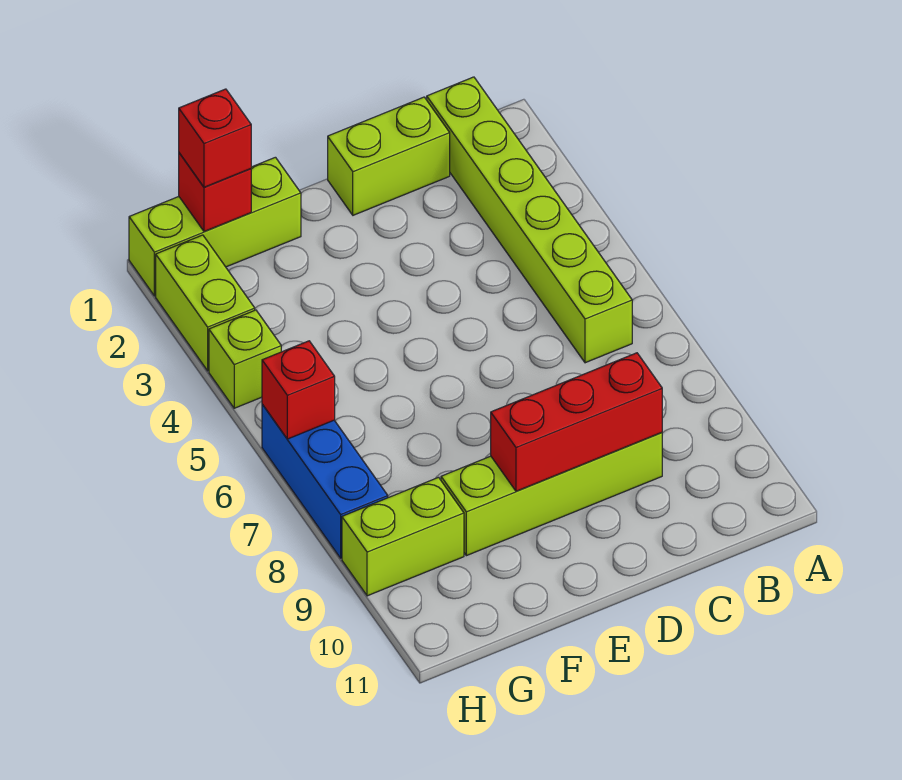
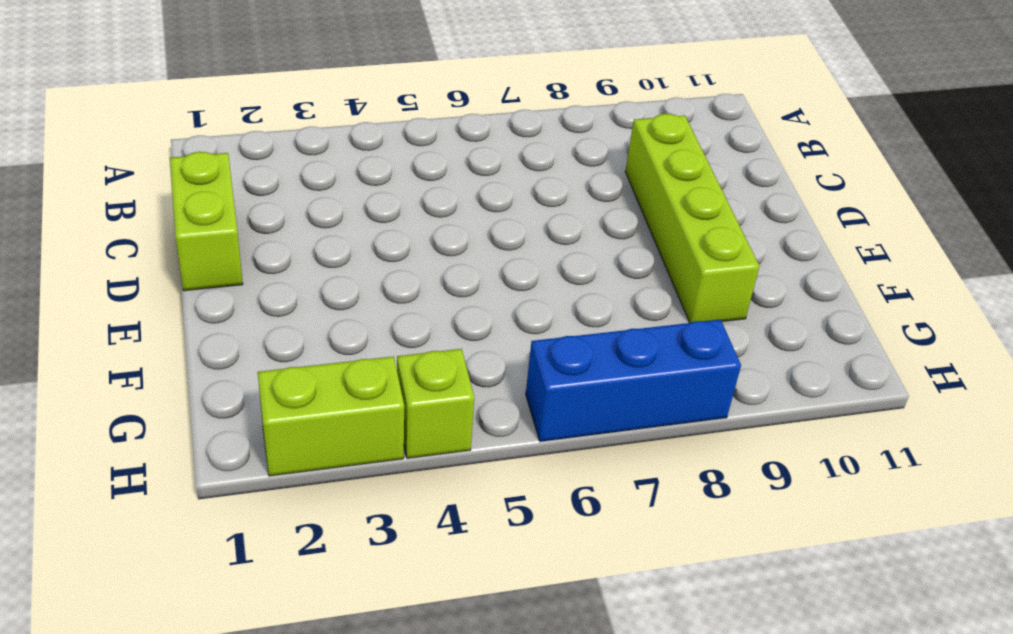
none -> lime 1x6 brick [427,77,632,363]
none -> lime 1x3 brick [129,157,301,296]
none -> lime 1x2 brick [342,477,464,596]

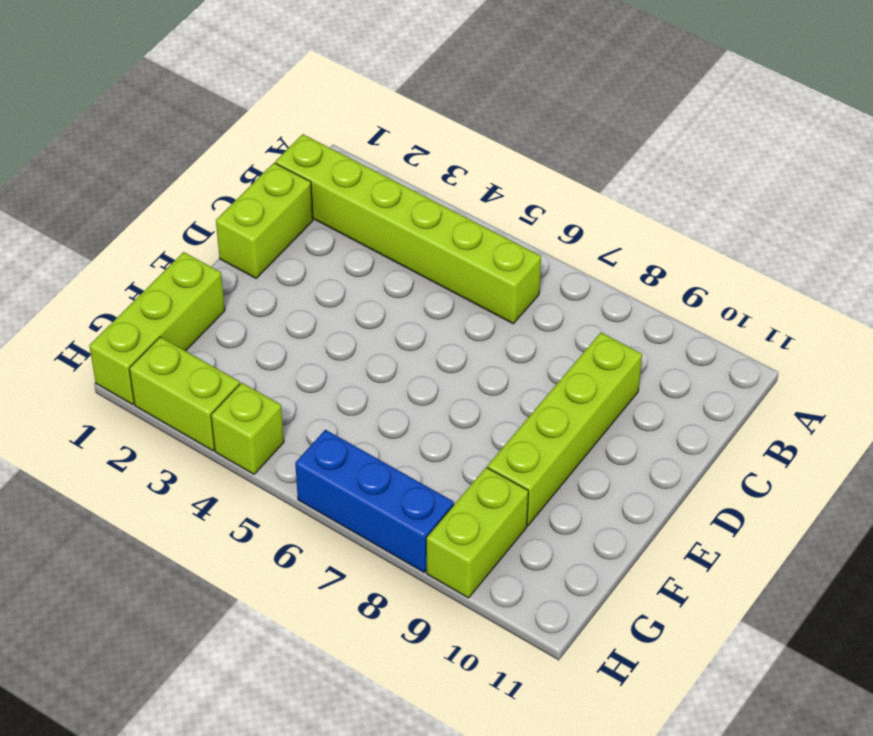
none -> red 1x3 brick [491,353,662,491]
none -> red 1x1 brick [179,153,251,232]
none -> red 1x1 brick [262,341,335,439]

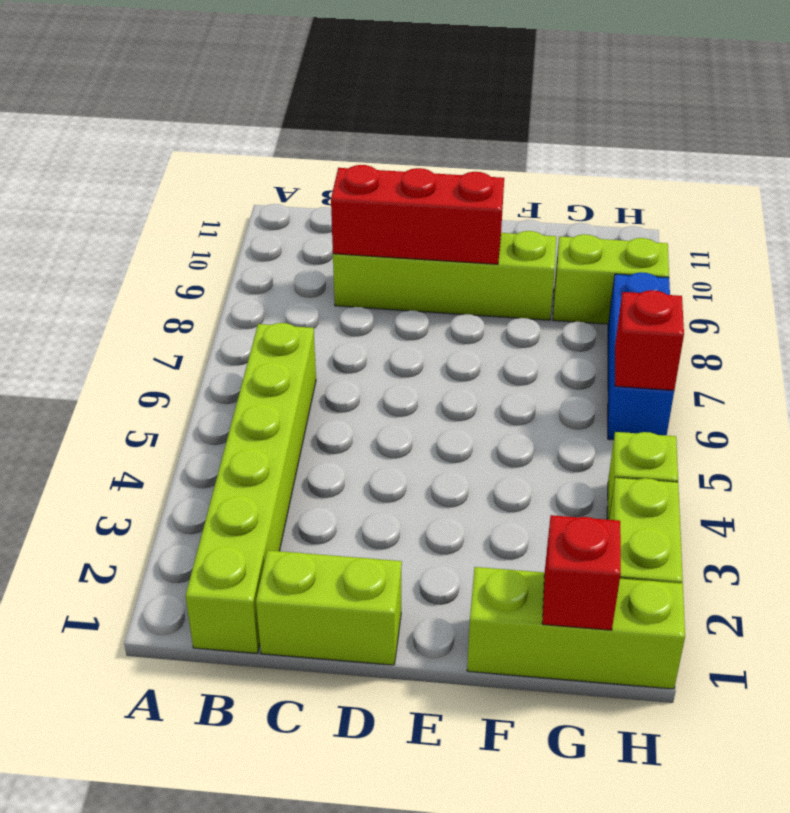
none -> red 1x1 brick [179,89,251,187]

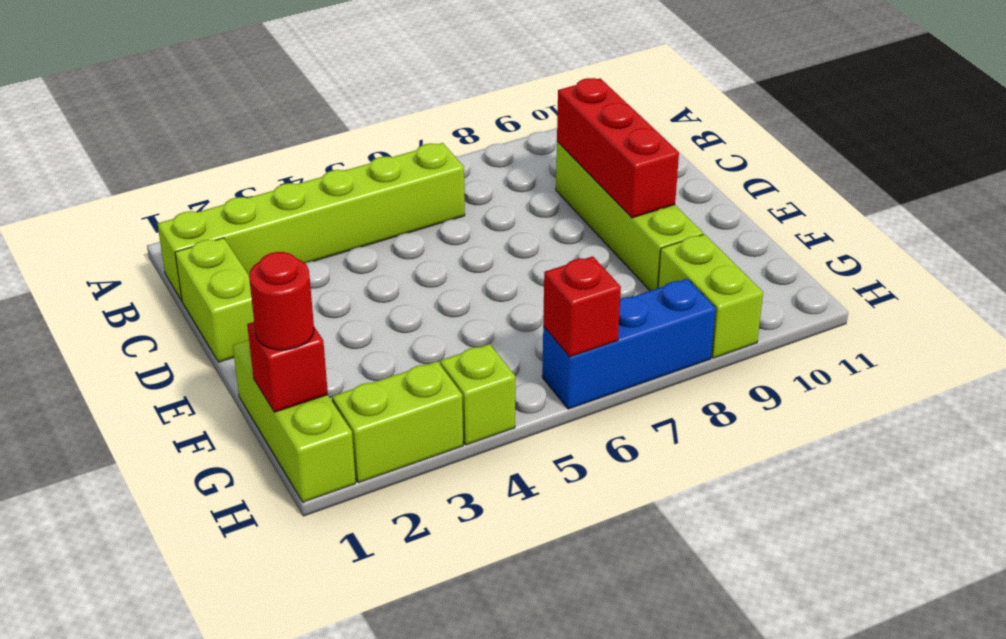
red 1x1 round brick [249,252,314,350] -> red 1x1 brick [179,89,251,187]

